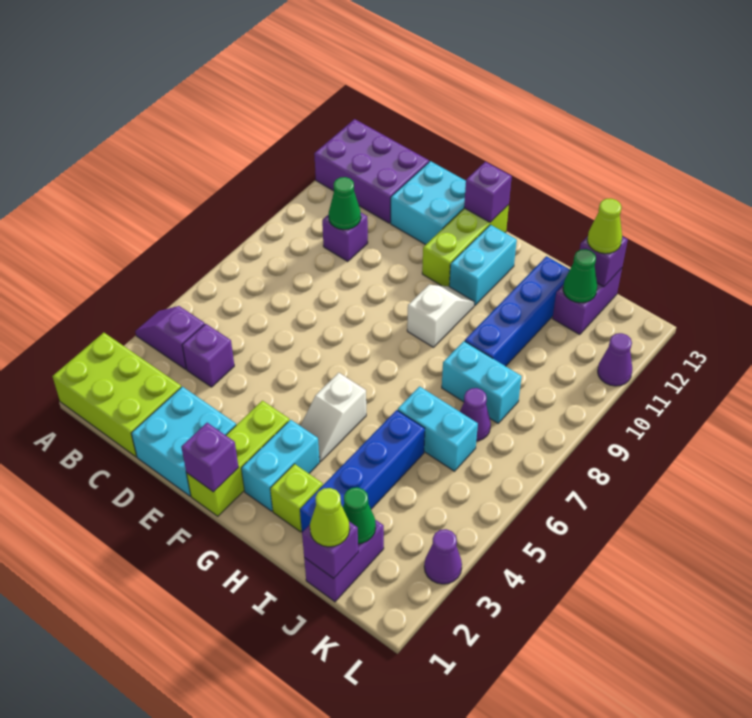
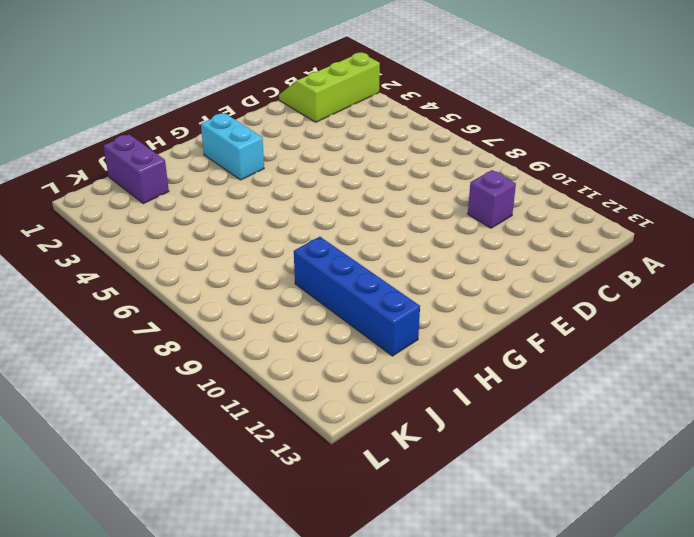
lime 2x3 slope [279,53,380,122] -> lime 2x3 brick [53,333,181,457]
none -> purple 1x2 slope [135,306,205,369]
none -> purple 2x3 brick [314,119,429,223]
none -> purple 1x1 brick [182,324,234,387]
none -> cyan 2x2 brick [131,387,236,496]

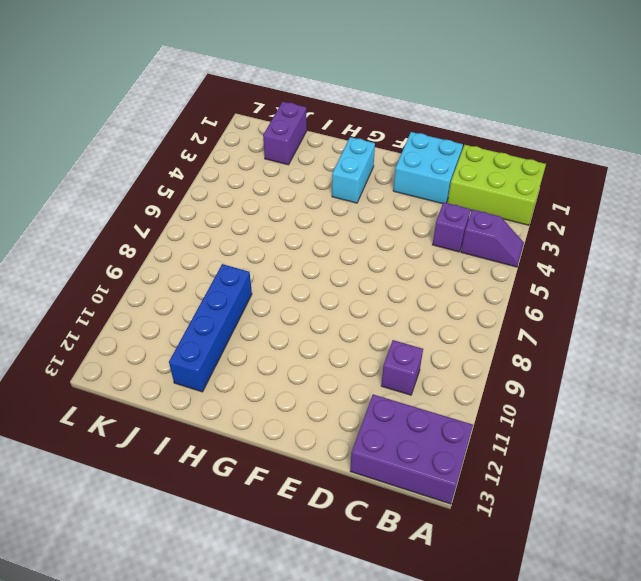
none -> cyan 2x2 brick [391,161,466,245]
none -> lime 1x3 brick [187,401,289,516]
none -> lime 1x3 brick [422,205,509,286]
none -> white 1x2 slope [300,373,366,461]

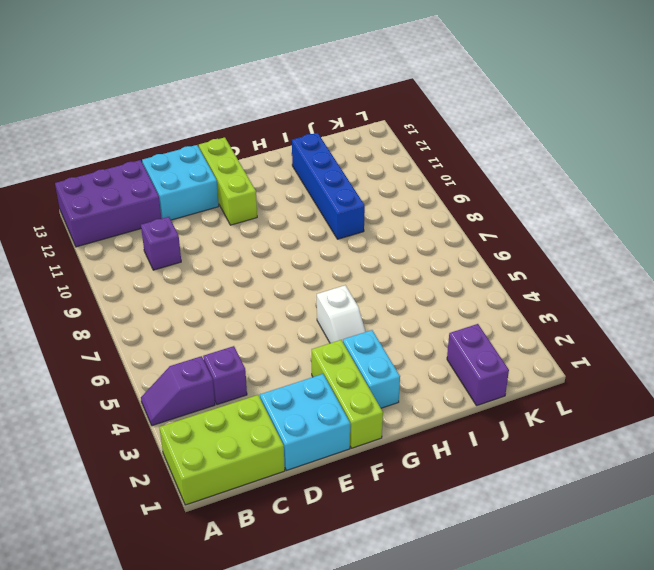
none -> white 1x2 slope [407,285,474,347]
none -> cyan 1x2 brick [449,225,517,305]
none -> lime 1x1 brick [270,464,323,532]
none -> blue 1x4 brick [300,410,425,532]

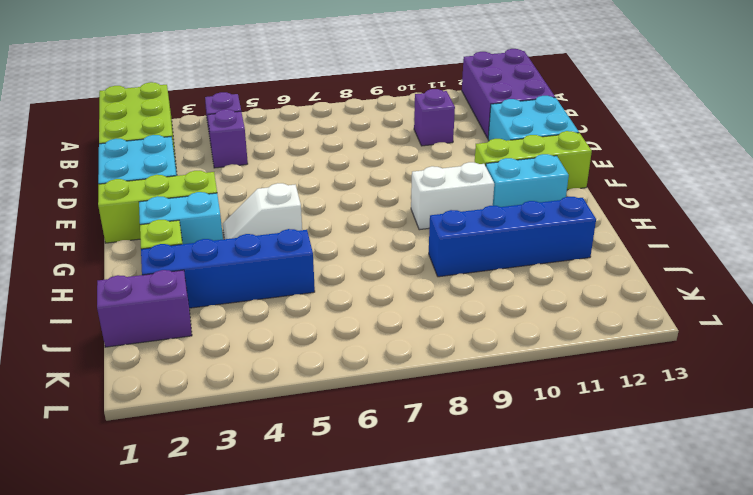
white 1x2 brick [411,162,494,230] -> white 1x2 slope [407,285,474,347]
none -> cyan 1x2 brick [398,386,478,471]
none -> cyan 1x2 brick [442,341,522,423]
none -> purple 1x1 cone [460,388,491,441]
none -> purple 1x2 brick [553,268,622,335]

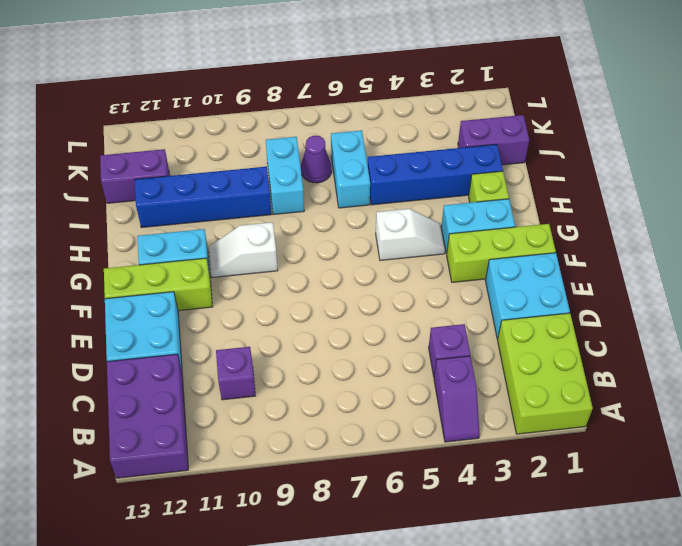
none -> purple 1x1 cone [424,529,462,584]
none -> purple 1x1 cone [598,333,632,386]
none -> green 1x1 cone [329,177,361,230]
none -> purple 1x1 brick [181,423,239,492]

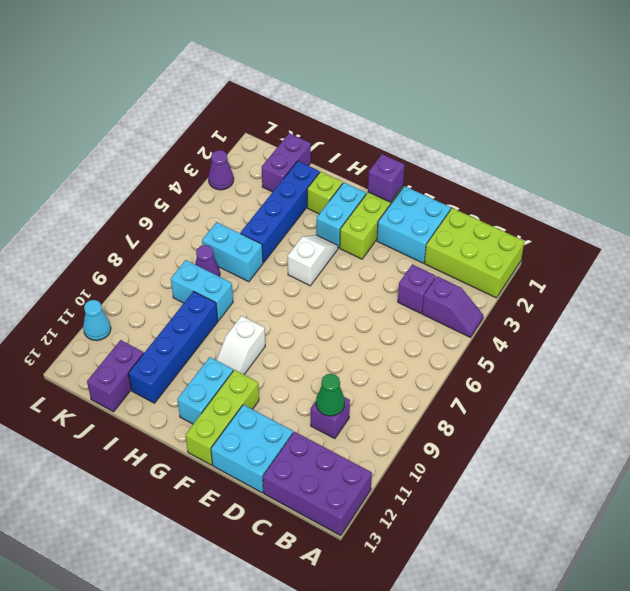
cyan 1x1 cone [83,300,111,341] -> purple 1x1 cone [598,333,632,386]
none -> purple 1x1 brick [464,162,512,222]
none -> purple 1x1 brick [302,522,358,578]
none -> green 1x1 cone [343,487,376,544]
none -> green 1x1 cone [563,249,597,303]

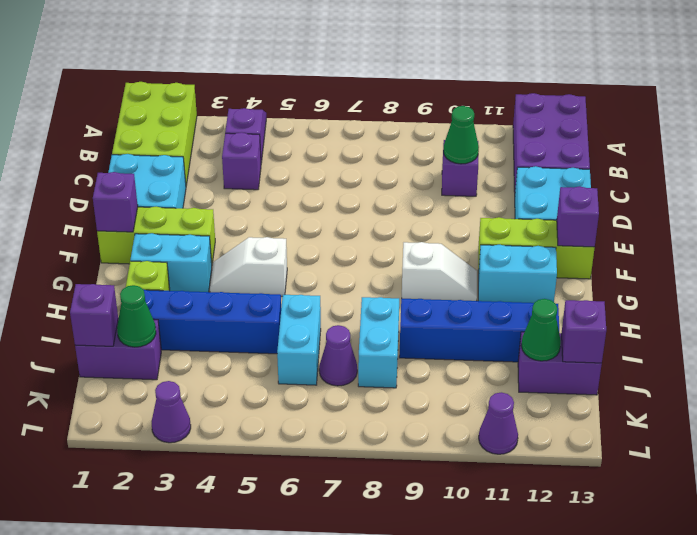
none -> lime 1x1 cone [310,488,350,547]
none -> lime 1x1 cone [587,198,622,254]

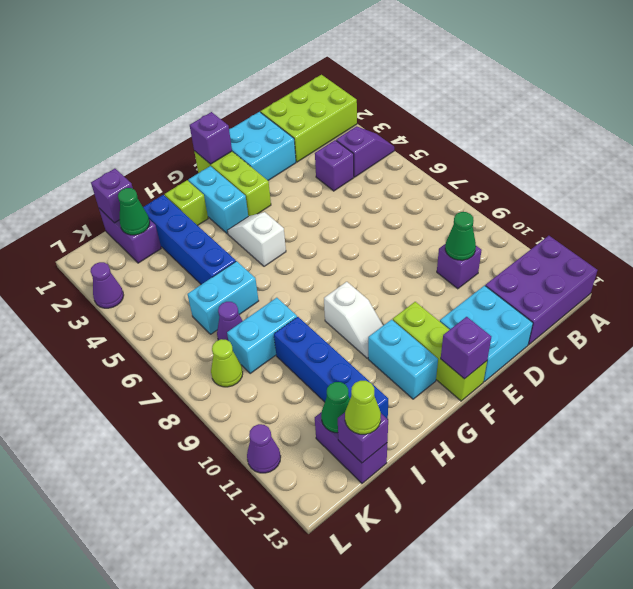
lime 1x1 cone [211,339,243,387] -> lime 1x1 cone moved to [310,488,350,547]

